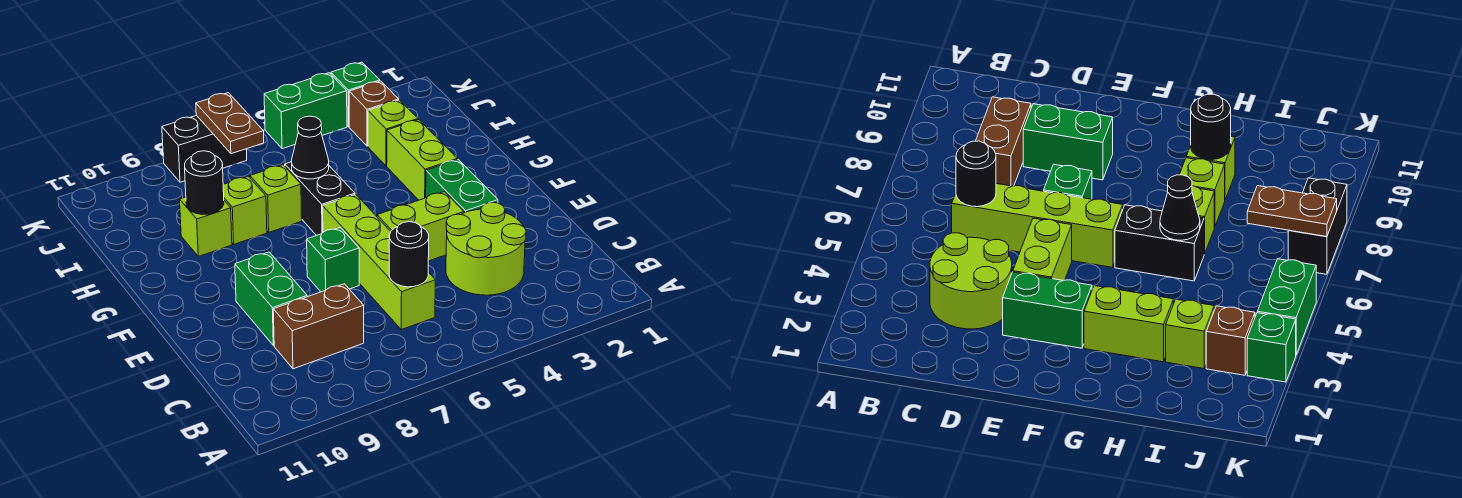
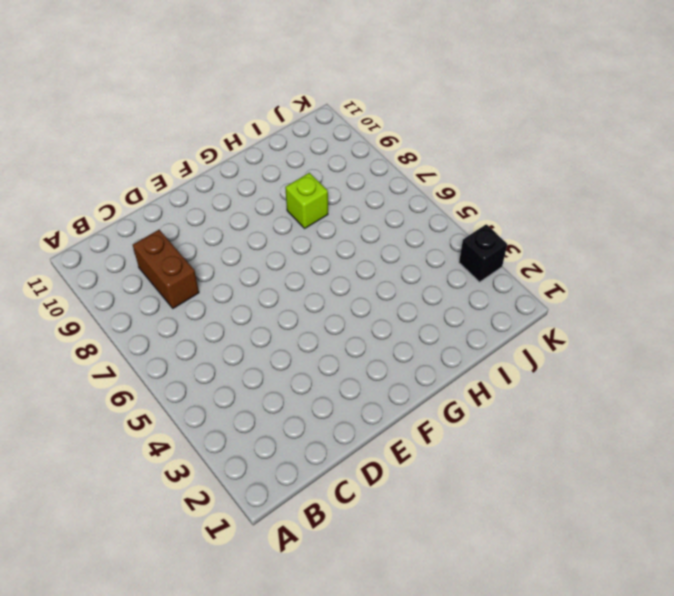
black 1x1 brick [459,225,507,282] -> green 1x1 brick [331,62,380,127]
none -> lime 2x2 round brick [446,202,526,295]
none -> lime 1x4 brick [323,194,435,330]
none -> green 1x2 brick [235,252,307,345]

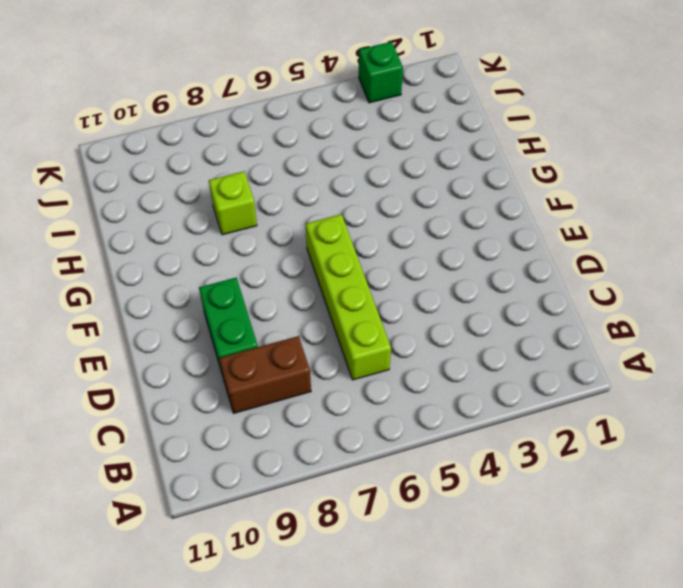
none -> lime 2x2 round brick [446,202,526,295]
none -> green 1x2 brick [426,159,498,213]
none -> lime 1x2 brick [377,192,464,261]

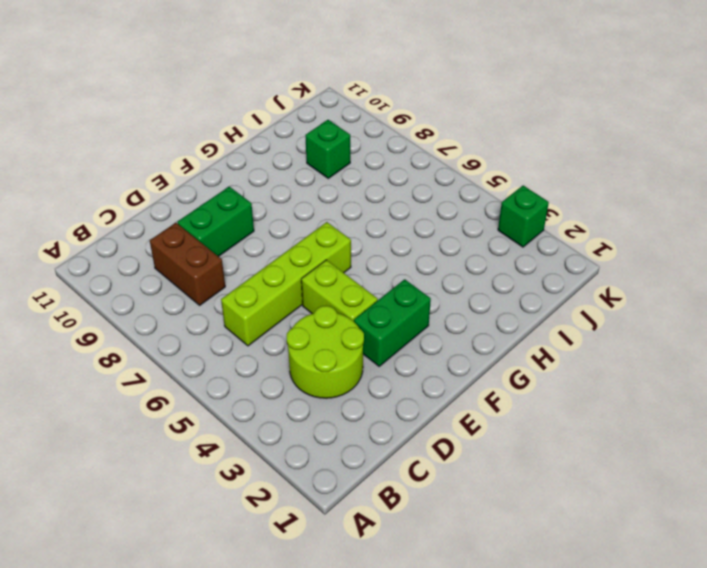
green 1x1 brick [305,120,350,178] -> green 1x1 brick moved to [307,227,359,292]
none -> lime 1x2 brick [387,120,457,200]
none -> black 1x2 brick [285,162,355,236]
none -> lime 1x1 brick [250,165,302,232]

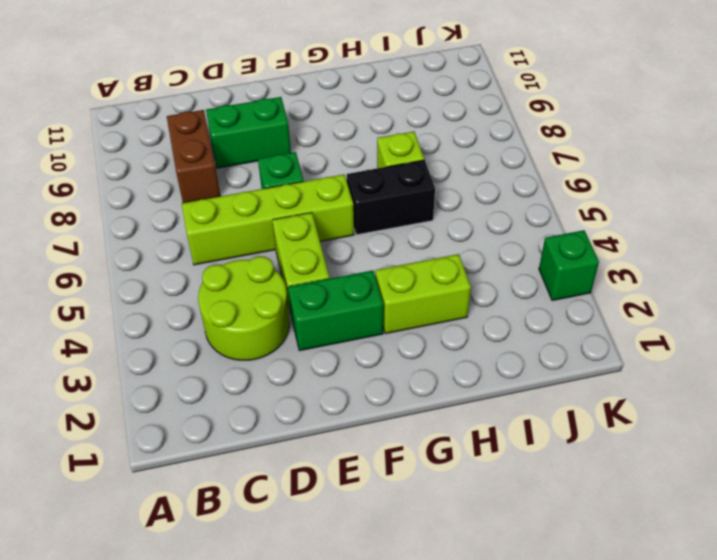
none -> lime 1x1 brick [223,176,267,244]
none -> lime 1x1 brick [180,197,232,256]
none -> lime 1x1 brick [368,100,418,166]

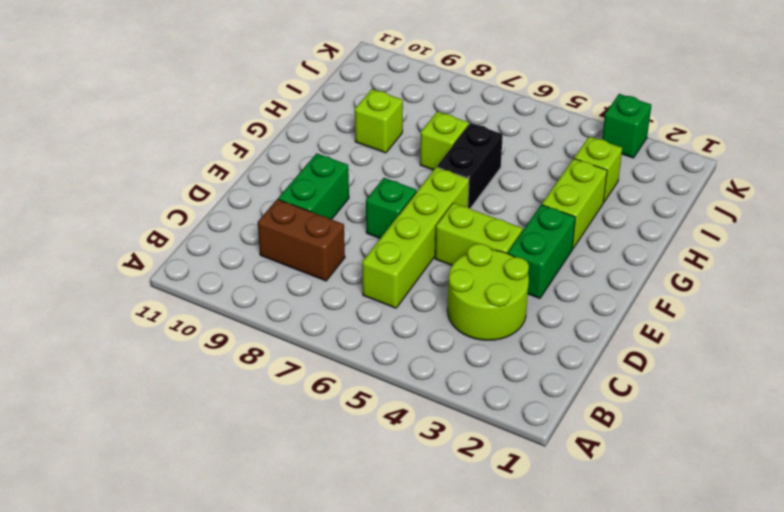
none -> lime 1x1 brick [223,176,267,244]
none -> brown 1x1 brick [349,81,399,146]
none -> green 1x2 brick [264,73,347,149]

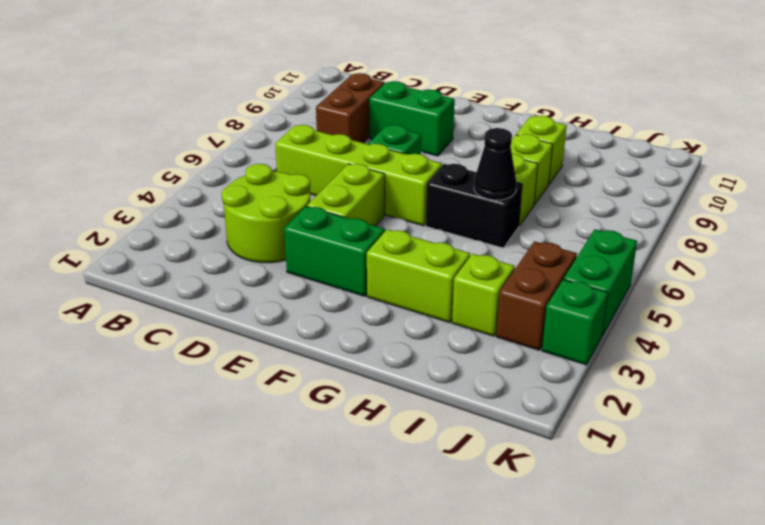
brown 1x2 brick [496,241,577,350] -> brown 1x1 brick [349,81,399,146]
none -> black 1x2 brick [162,115,247,182]
none -> black 1x1 round brick [389,222,429,287]
none -> black 1x1 round brick [185,151,224,215]

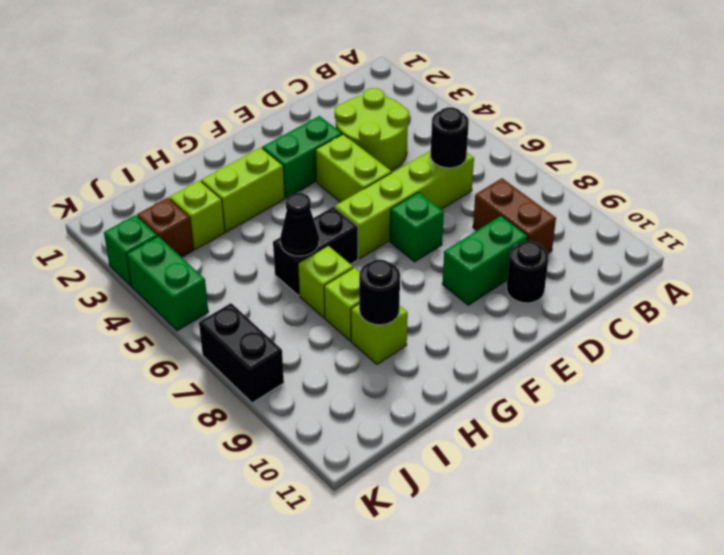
black 1x1 round brick [507,241,548,303] -> none
none -> brown 1x2 plate [196,93,264,154]

